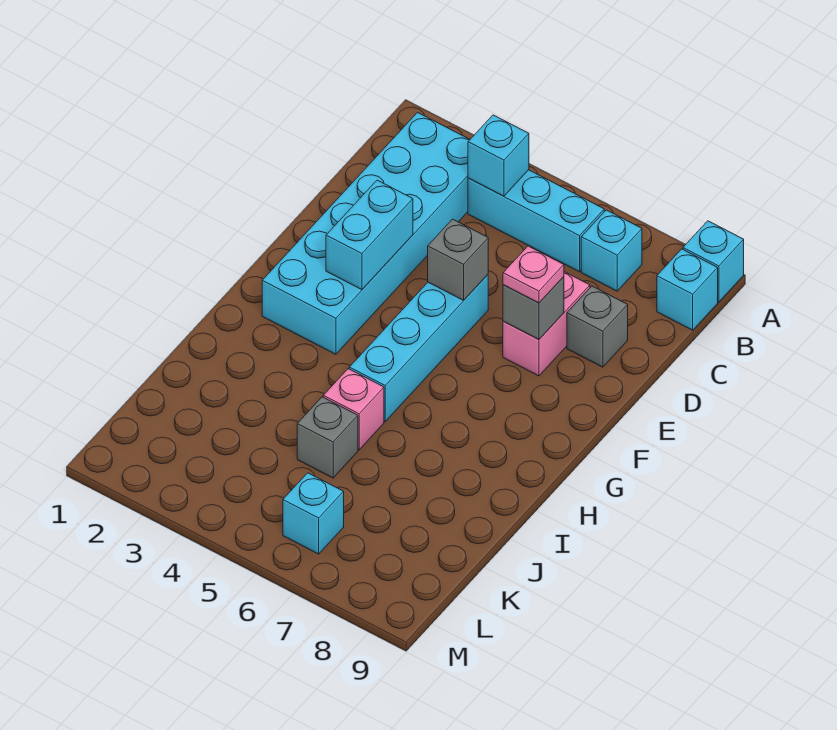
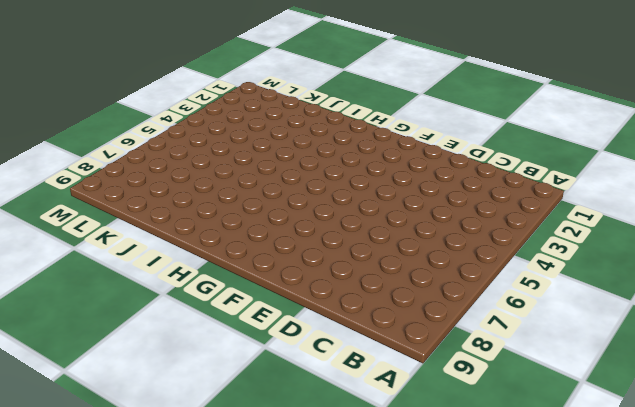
none -> cyan 1x1 brick [683,221,744,302]
none -> cyan 2x6 brick [262,112,470,354]
none -> cyan 1x3 brick [468,170,604,272]

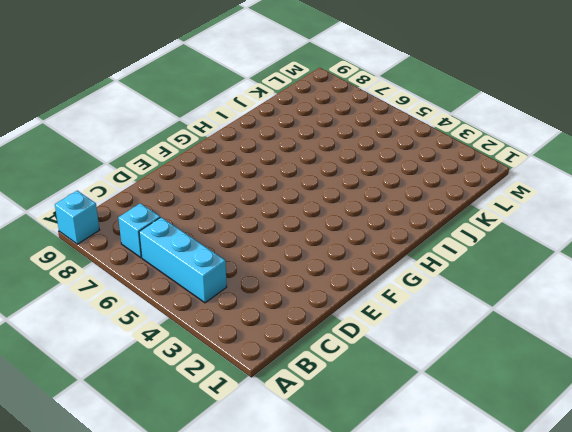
none -> cyan 2x6 brick [262,112,470,354]
none -> cyan 1x1 brick [657,249,718,330]
none -> pink 1x2 brick [503,272,590,376]

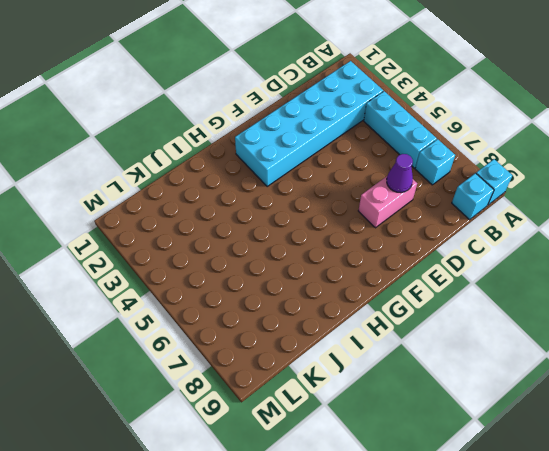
purple 1x1 cone [387,154,413,193] -> none
none -> grey 1x1 brick [567,286,628,367]
none -> cyan 1x4 brick [349,275,488,421]
none -> pink 1x1 brick [323,369,384,450]

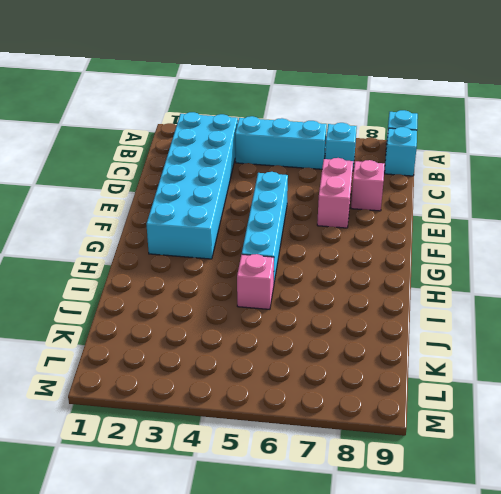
pink 1x1 brick [351,160,385,211] -> grey 1x1 brick [567,286,628,367]
none -> grey 1x1 brick [297,397,358,478]
none -> cyan 1x1 brick [283,473,344,554]
none -> cyan 1x1 brick [468,115,529,196]

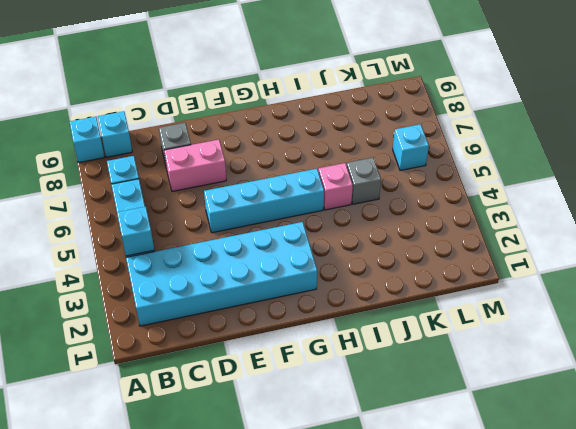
none -> cyan 1x2 brick [326,180,413,290]
none -> grey 1x1 brick [428,219,488,300]
none -> grey 1x1 brick [503,277,564,340]

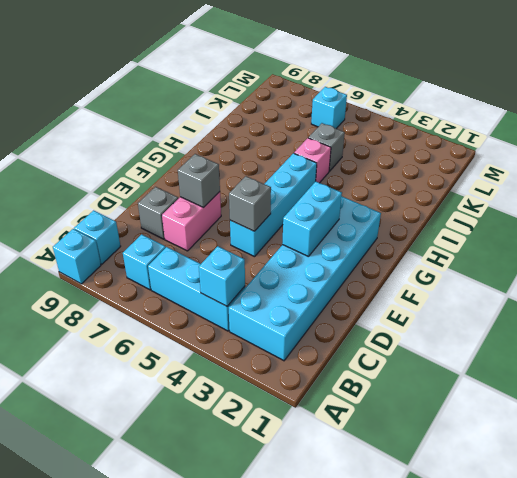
none -> pink 1x1 plate [503,246,564,303]

